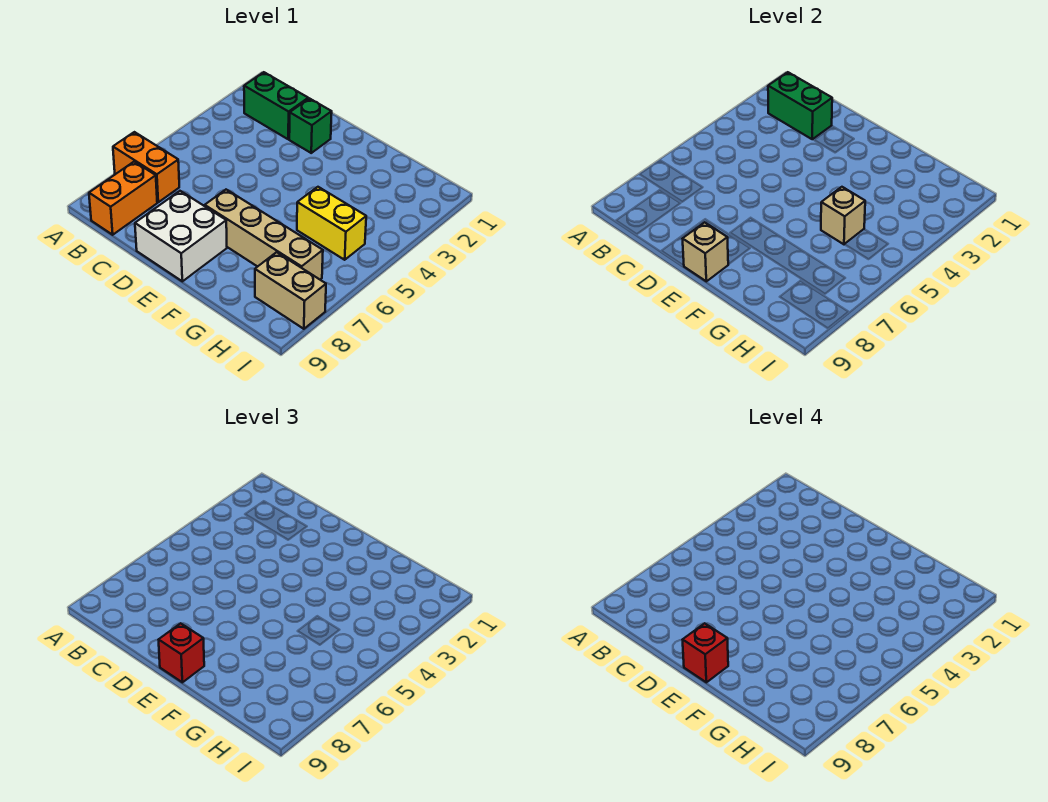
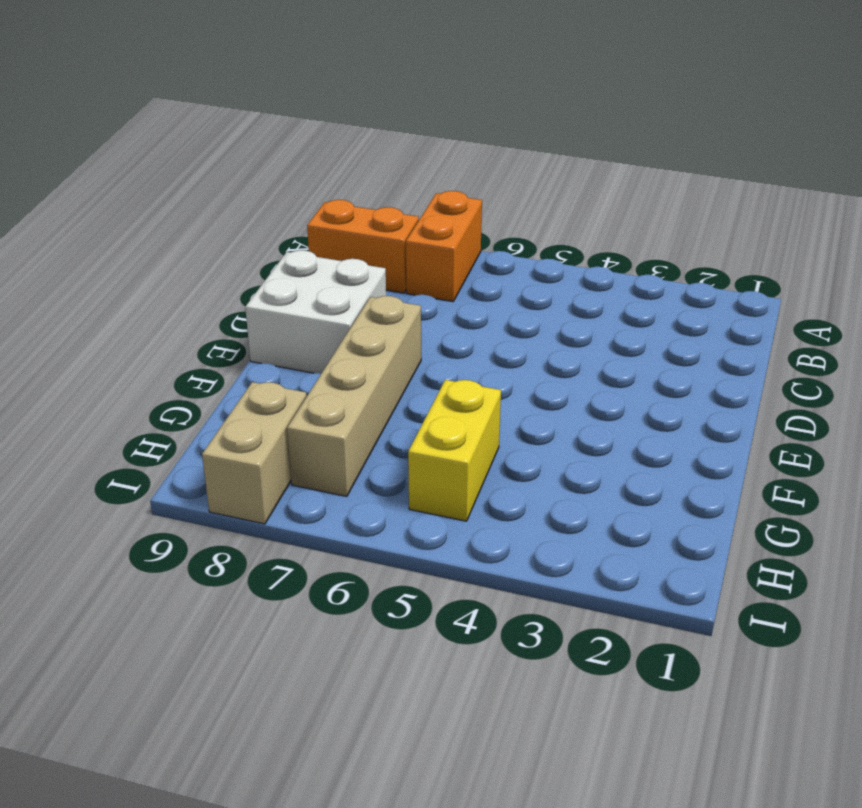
none -> green 1x2 brick [244,72,308,139]
none -> green 1x1 brick [289,98,332,153]
none -> green 1x2 brick [768,72,832,139]

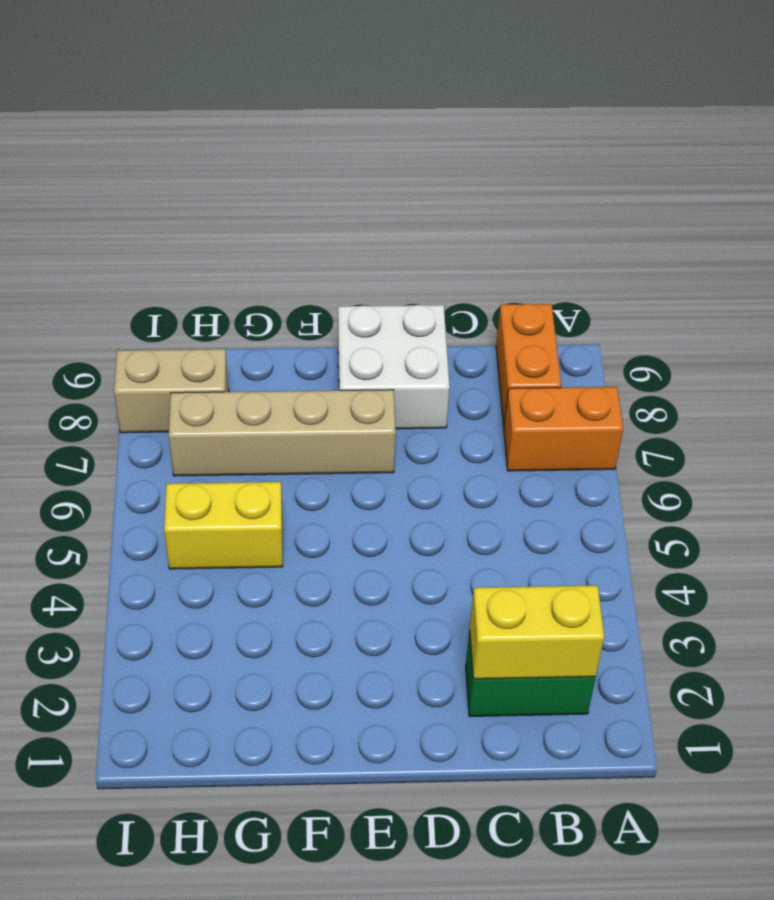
yellow 1x2 brick [470,585,604,679] -> green 1x2 brick [768,72,832,139]
none -> green 1x1 brick [289,98,332,153]
none -> tan 1x1 brick [683,222,728,281]
none -> tan 1x1 brick [821,187,865,244]

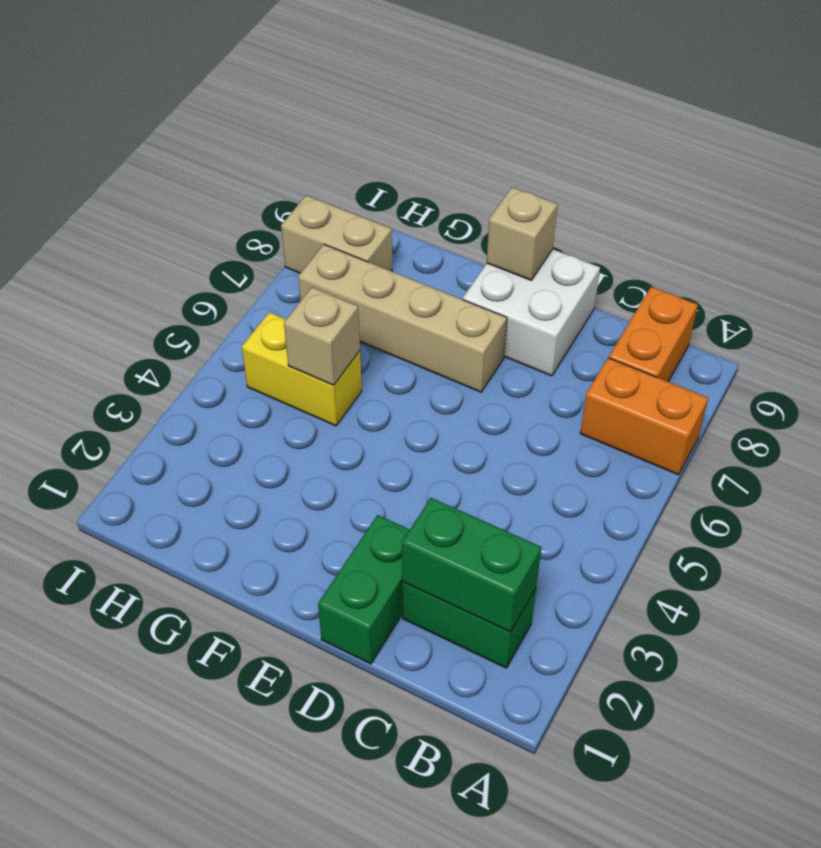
green 1x2 brick [318,515,410,664] -> green 1x1 brick [289,98,332,153]
none -> red 1x1 brick [159,623,204,682]
none -> red 1x1 brick [683,623,728,682]

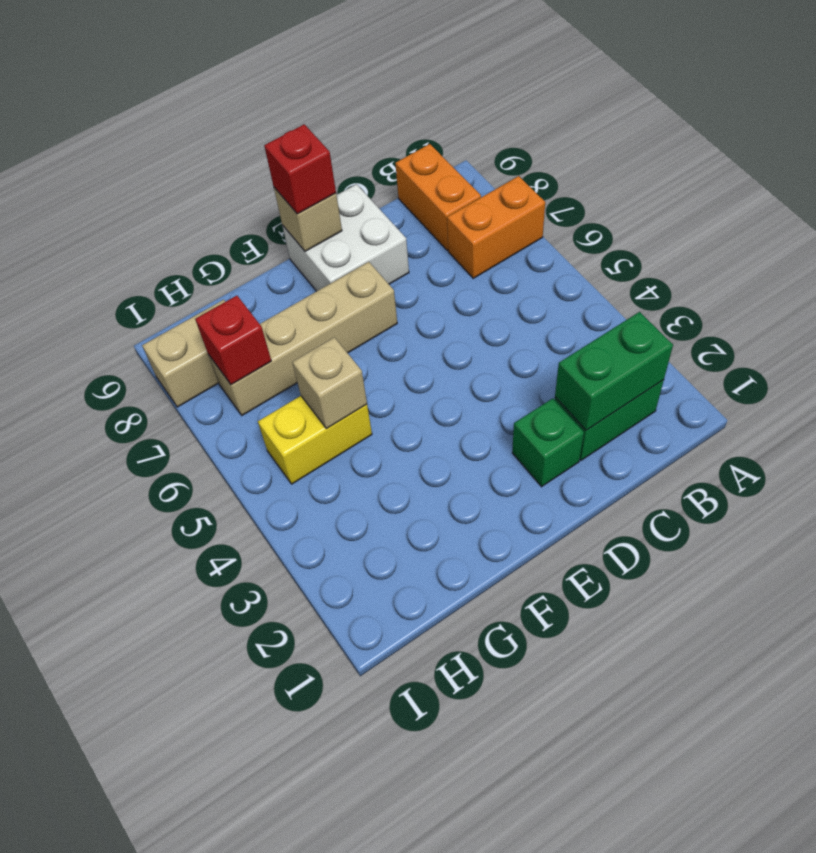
red 1x1 brick [195,296,271,385] -> red 1x1 brick moved to [683,623,728,682]

